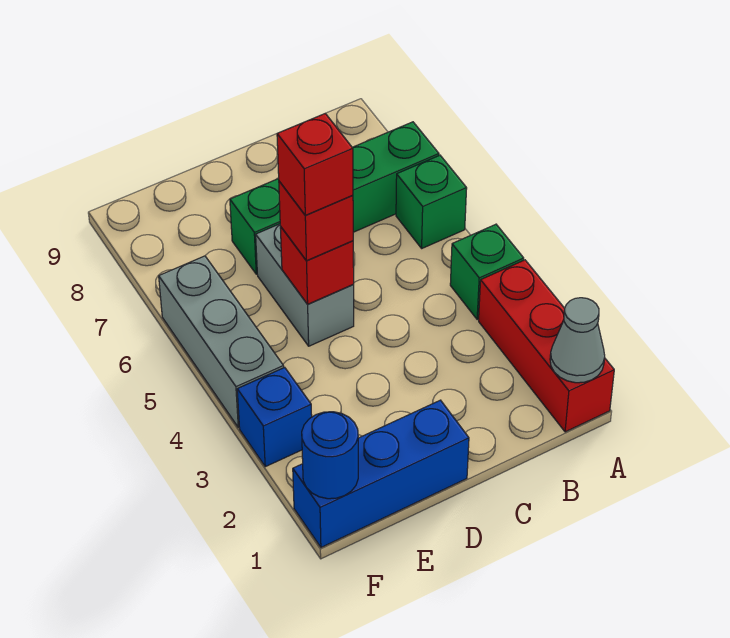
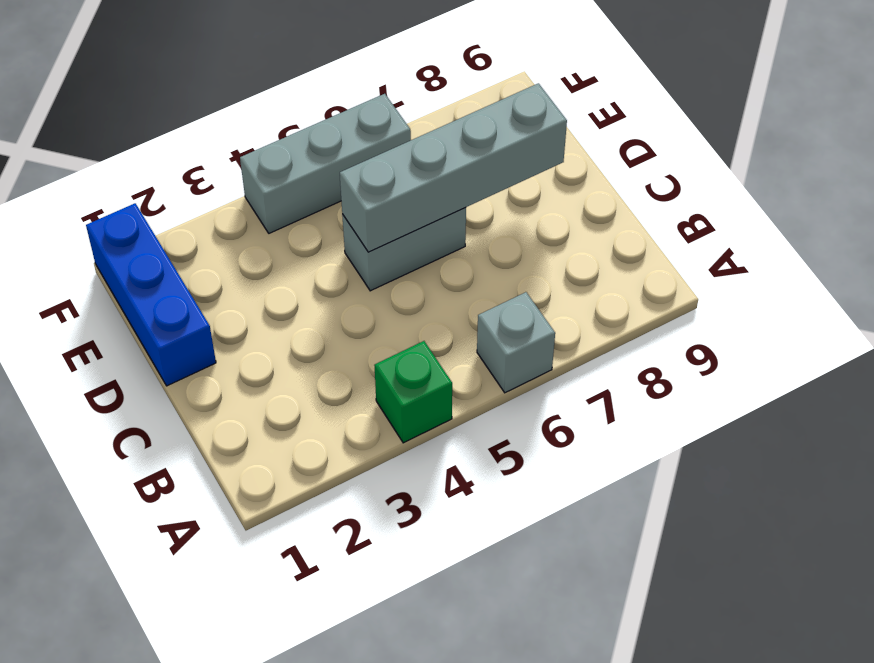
grey 1x1 brick [477,292,555,393] -> green 1x1 brick [396,155,467,248]
grey 1x4 brick [340,83,567,252] -> red 1x1 brick [280,227,354,304]
none -> red 1x3 brick [479,260,614,432]
none -> green 1x4 brick [230,122,439,274]
none -> blue 1x1 brick [237,367,312,467]

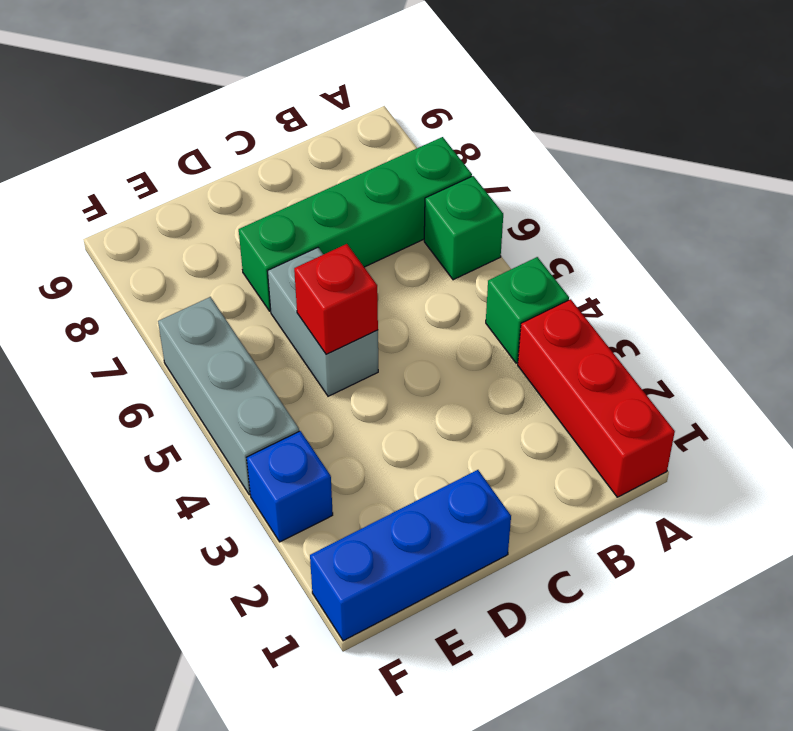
none -> grey 1x1 cone [550,298,605,383]
none -> blue 1x1 round brick [302,412,358,499]
none -> red 1x1 brick [279,181,353,261]

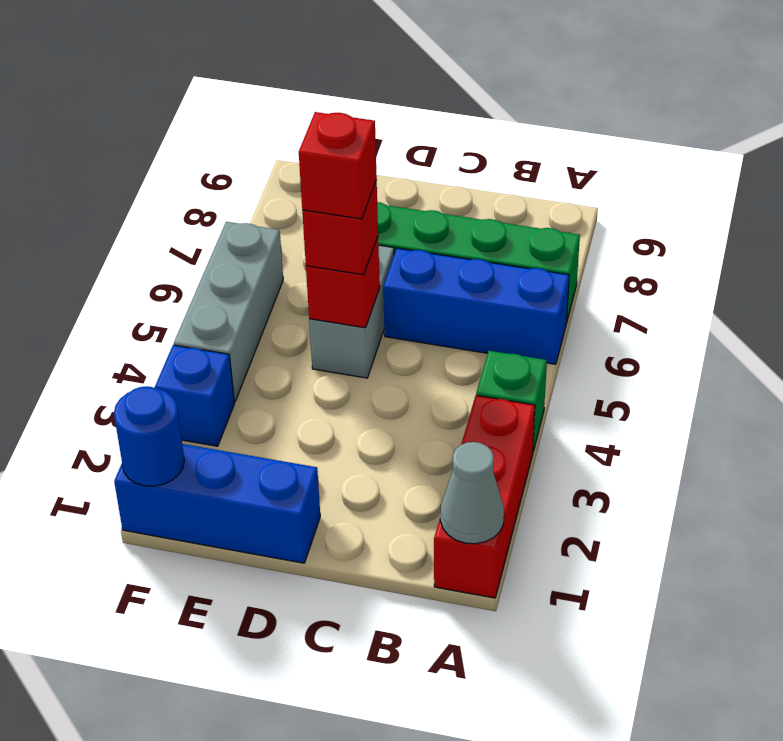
blue 1x3 brick [383,248,569,364] -> green 1x1 brick [396,155,467,248]

